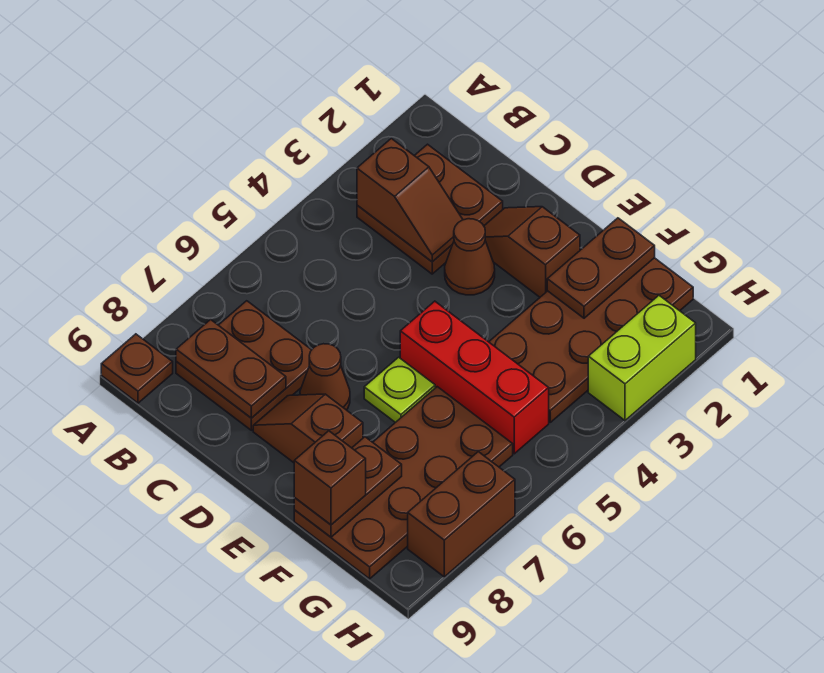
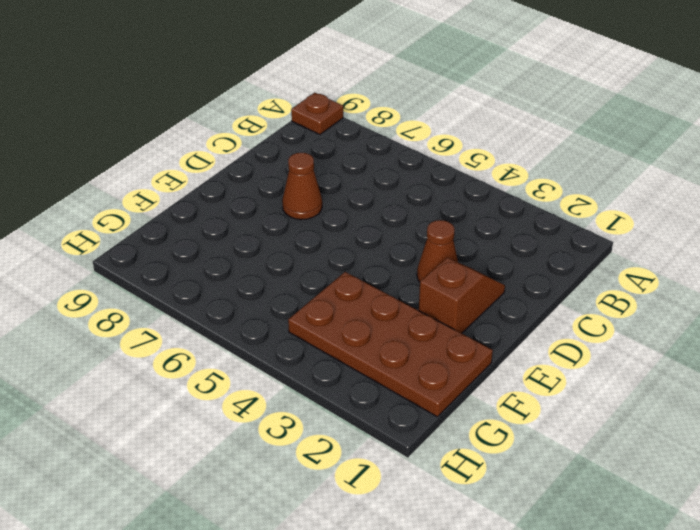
none -> brown 2x2 plate [357,144,503,274]
none -> brown 2x2 plate [176,301,311,430]
none -> brown 1x2 slope [253,394,363,463]

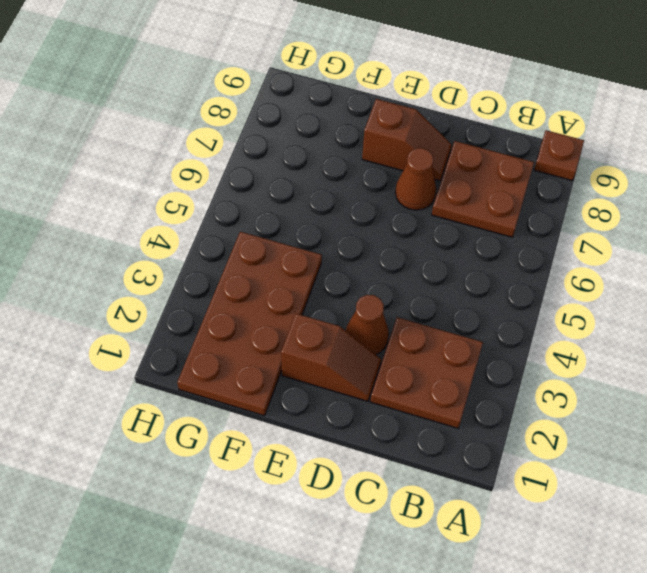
none -> red 1x3 brick [400,301,549,454]
none -> lime 1x1 plate [364,357,435,422]
none -> brown 2x4 plate [294,387,513,579]

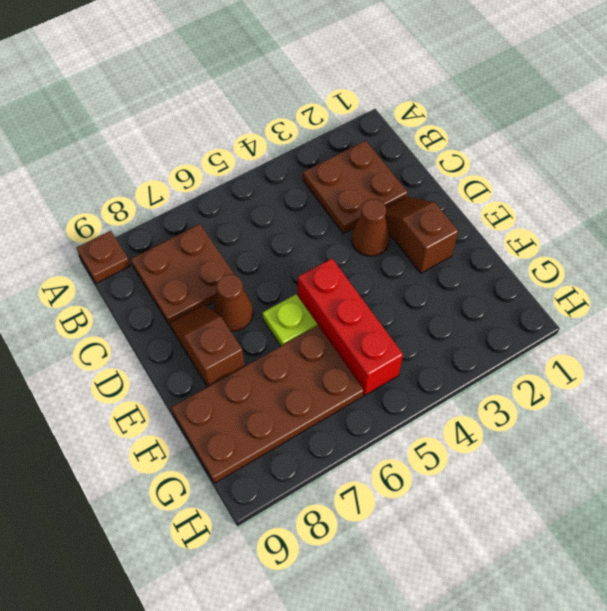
none -> brown 2x4 plate [489,258,693,422]
none -> lime 1x2 brick [588,296,696,421]
none -> brown 1x2 brick [408,452,515,577]

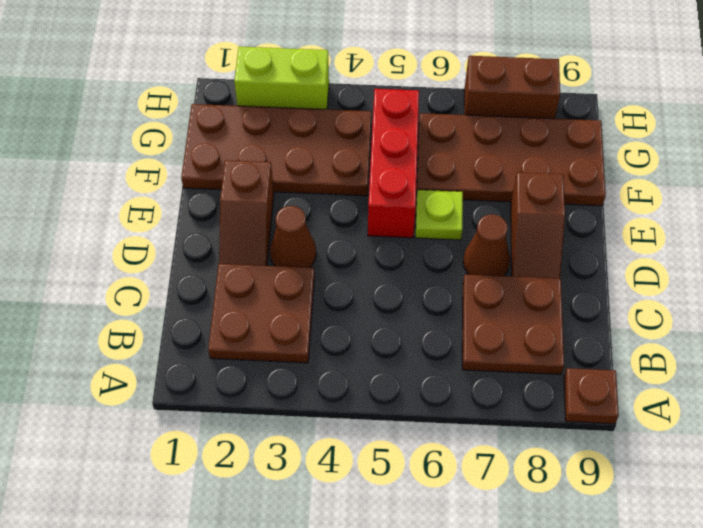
none -> brown 1x2 slope [357,138,463,262]
none -> brown 1x2 plate [176,320,286,418]
none -> brown 1x2 plate [547,218,655,318]

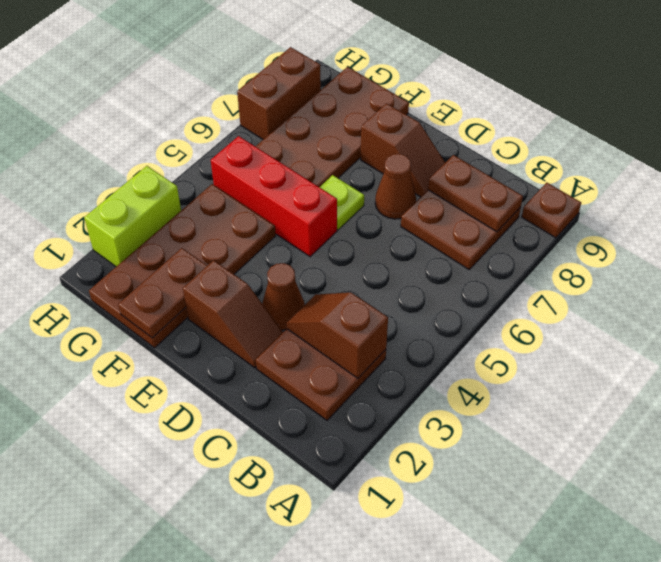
none -> brown 1x2 plate [294,437,402,537]
none -> brown 1x1 brick [294,431,366,525]

